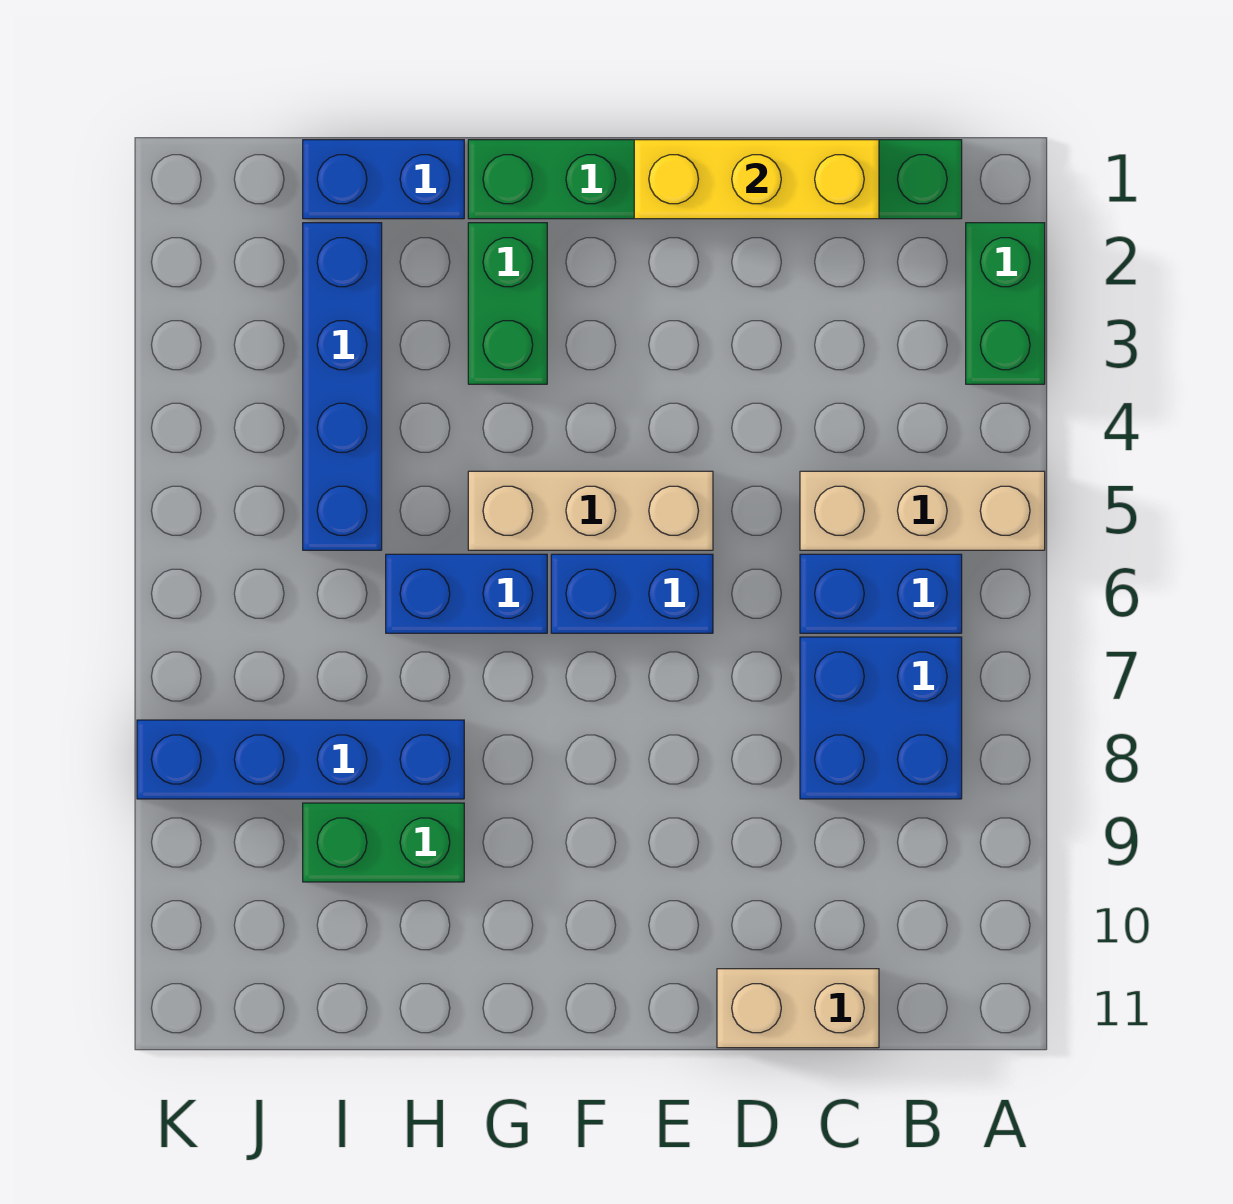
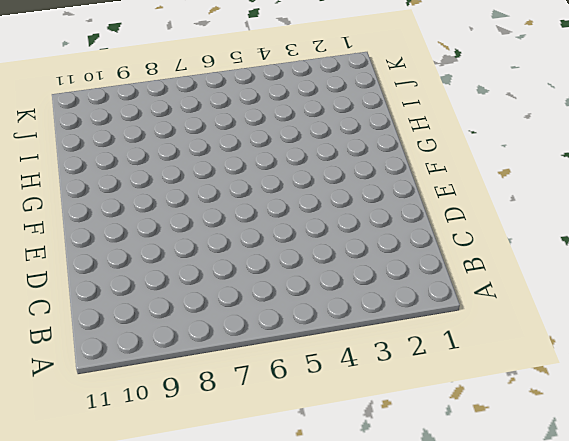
none -> green 1x2 brick [966,223,1045,384]
none -> tan 1x3 brick [800,471,1045,550]
none -> green 1x6 brick [468,140,962,219]

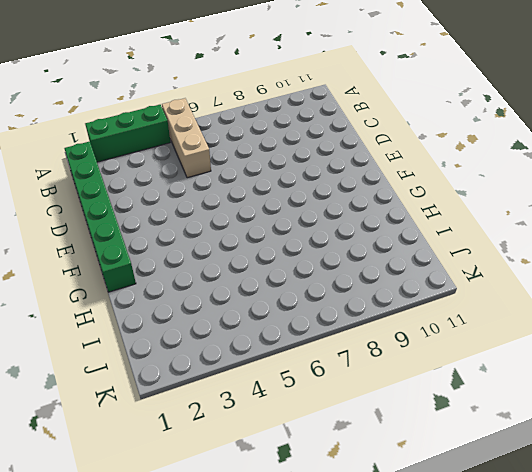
green 1x3 brick [85,105,170,162] -> green 1x2 brick [966,223,1045,384]
none -> blue 1x2 brick [800,554,962,633]
none -> blue 2x2 brick [800,637,962,799]
none -> tan 1x2 brick [717,969,879,1048]

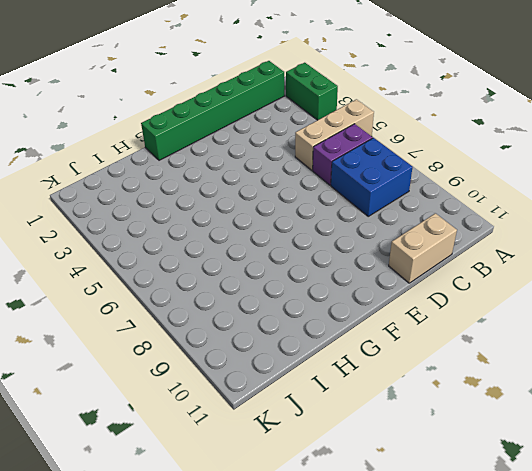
purple 1x2 brick [313,124,373,185] -> blue 1x2 brick [800,554,962,633]
none -> tan 1x3 brick [468,471,713,550]
none -> blue 1x2 brick [551,554,713,633]
none -> green 1x2 brick [468,223,547,384]

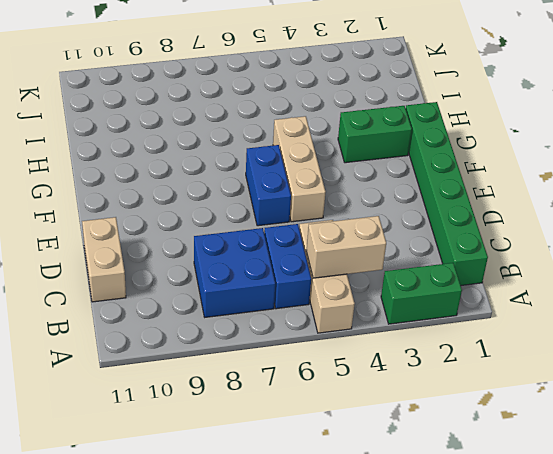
tan 1x2 brick [306,216,386,278] -> none
none -> blue 1x2 brick [386,554,547,633]
none -> blue 1x2 brick [303,140,464,219]
none -> blue 1x4 brick [137,720,464,799]

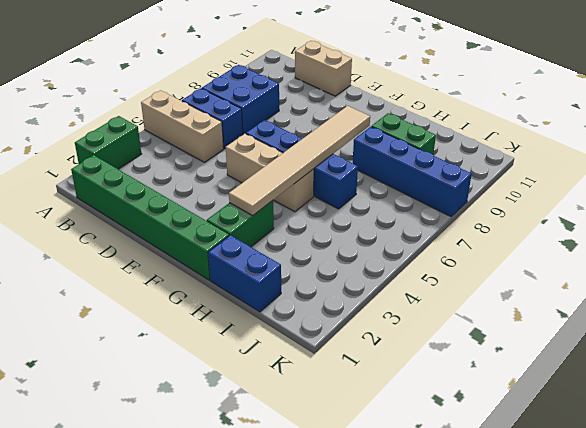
tan 1x6 tile [229,106,370,215] -> none
none -> blue 1x4 brick [303,223,382,550]
none -> yellow 1x3 brick [634,140,879,219]

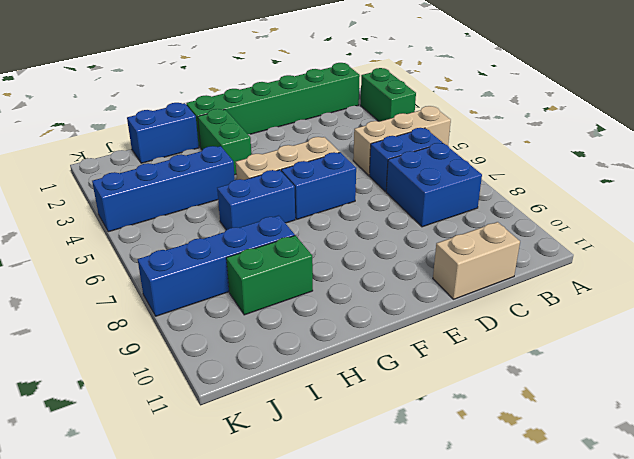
blue 1x4 brick [92,146,235,232] -> blue 1x4 brick turned to [303,223,382,550]
none -> yellow 1x3 brick [634,140,879,219]

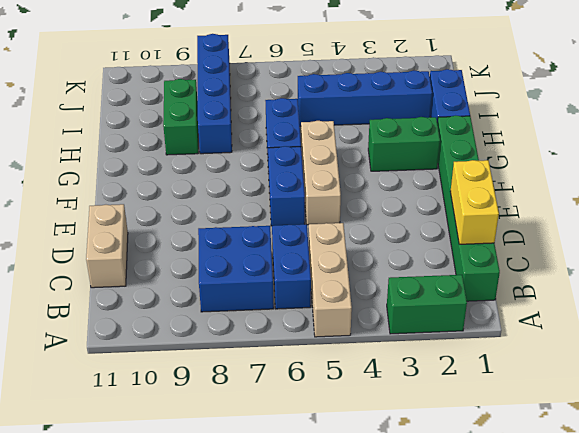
yellow 1x2 brick [450,160,499,244] -> yellow 1x3 brick [634,140,879,219]

